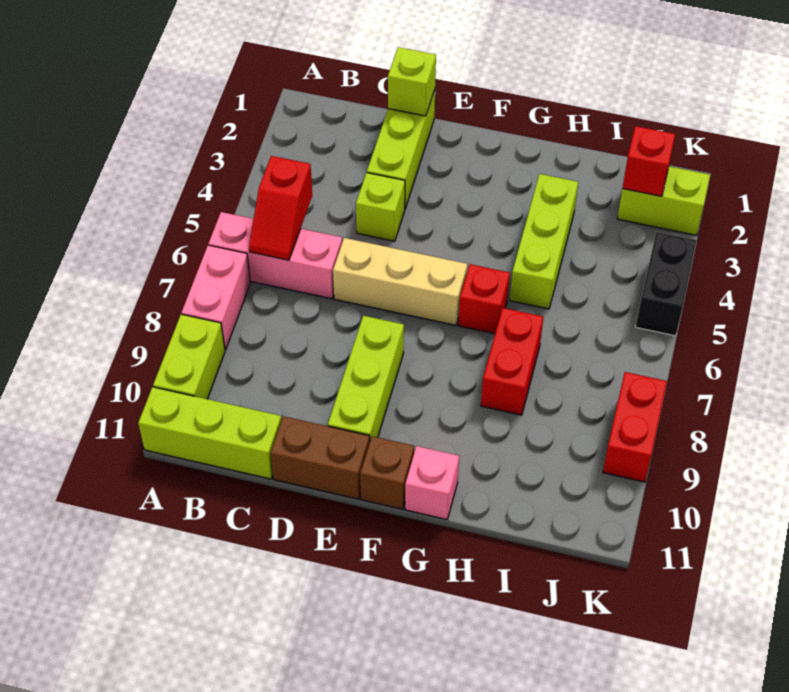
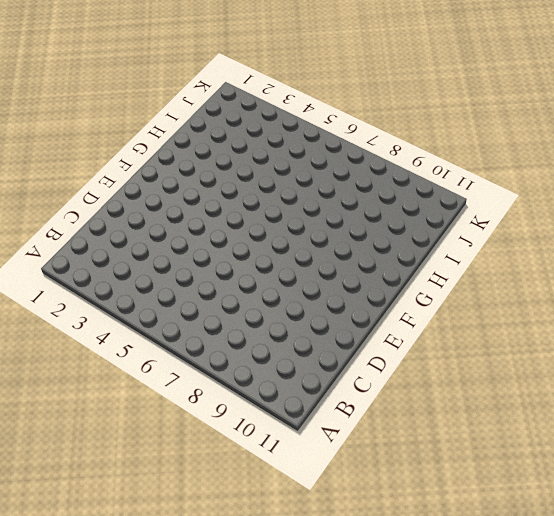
none -> pink 1x3 brick [209,212,342,299]
none -> pink 1x2 brick [182,245,250,350]
none -> lime 1x2 brick [153,314,225,399]

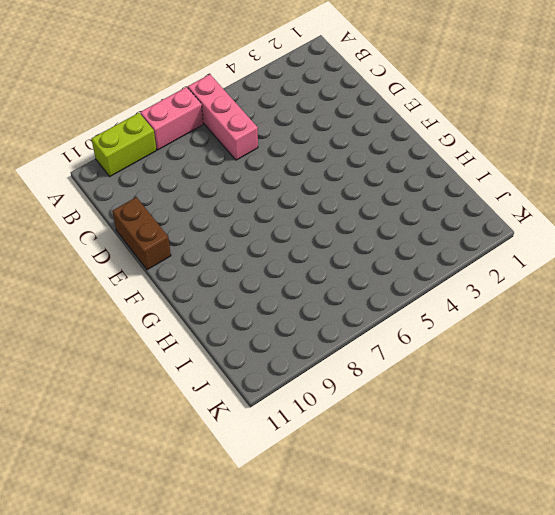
none -> lime 1x3 brick [138,387,281,479]
none -> lime 1x3 brick [367,90,435,208]
none -> lime 1x1 brick [356,173,405,241]

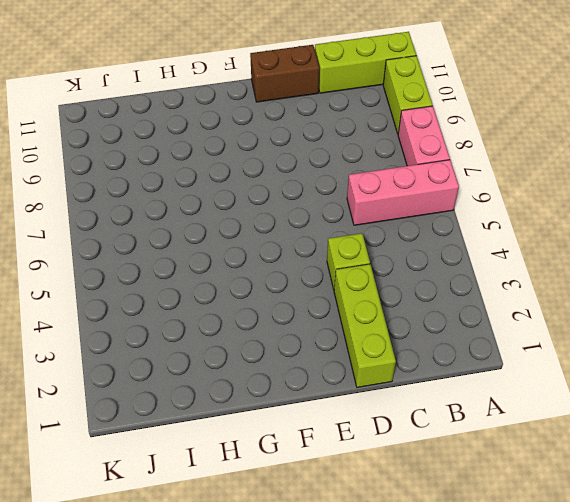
none -> tan 1x3 brick [333,238,467,325]
none -> lime 1x3 brick [328,316,404,440]
none -> brown 1x1 brick [360,436,414,509]

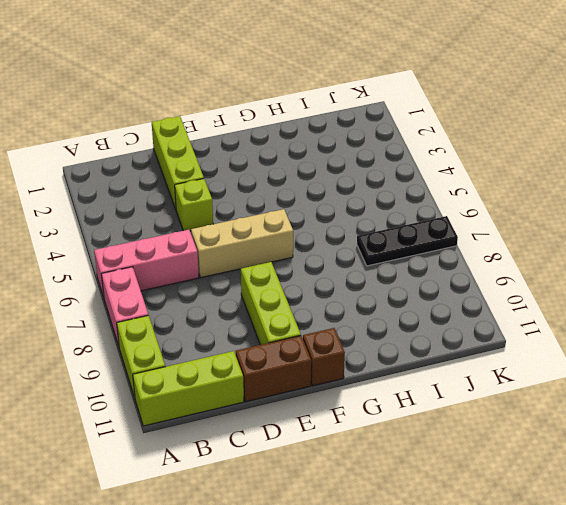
black 1x3 plate [357,216,458,266] -> none
none -> red 1x1 brick [458,264,510,334]
none -> pink 1x1 brick [405,446,459,519]
none -> lime 1x3 brick [510,174,578,309]

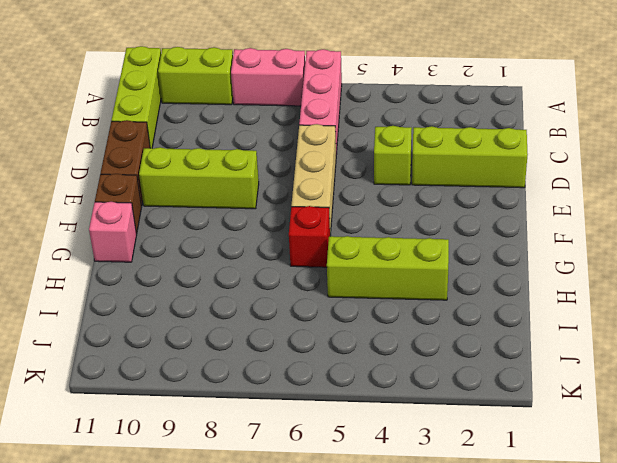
none -> red 1x2 brick [481,308,543,415]
none -> lime 1x2 brick [617,166,710,235]
none -> black 1x2 brick [636,232,697,336]

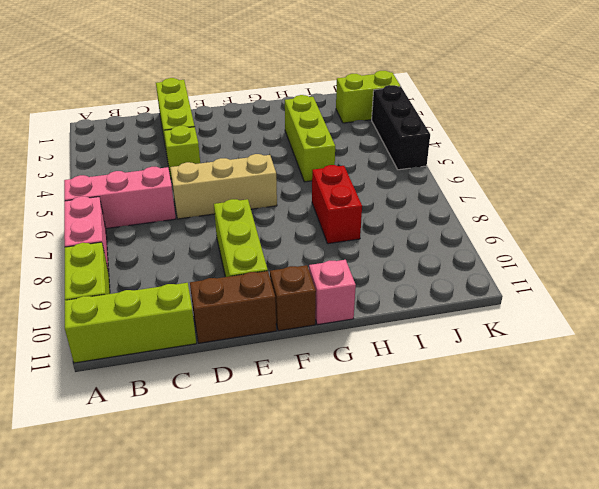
black 1x3 brick [372,85,430,170] -> black 1x2 brick [636,232,697,336]
none -> red 1x1 brick [458,264,510,334]
none -> red 1x2 brick [603,372,667,482]
none -> red 1x2 slope [249,156,312,260]

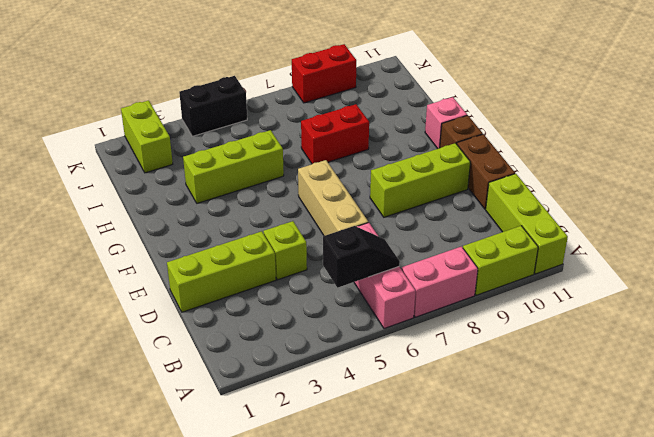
black 1x2 slope [323,226,400,288] -> red 1x2 slope [249,156,312,260]
none -> red 1x1 brick [458,264,510,334]
none -> lime 1x1 brick [388,47,436,116]
none -> red 1x1 brick [622,126,675,196]

